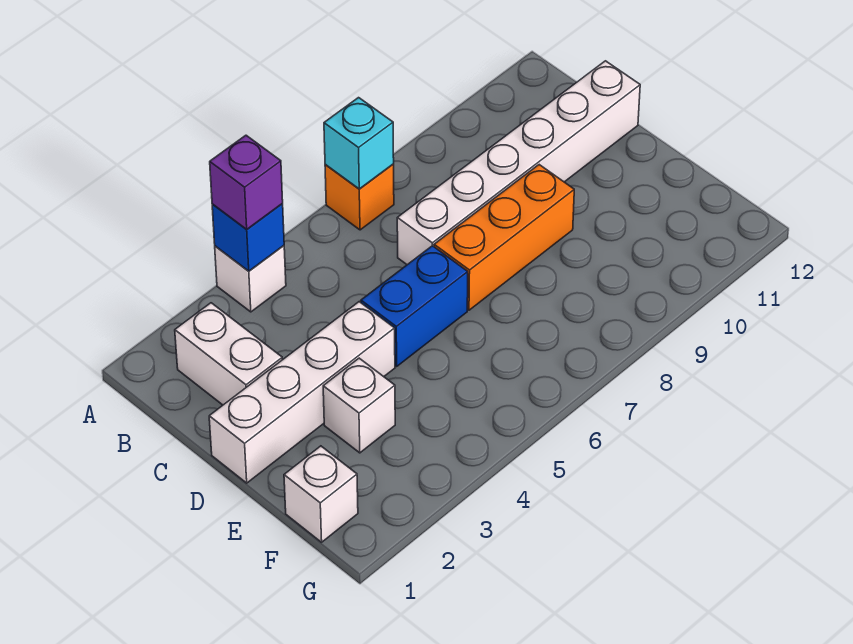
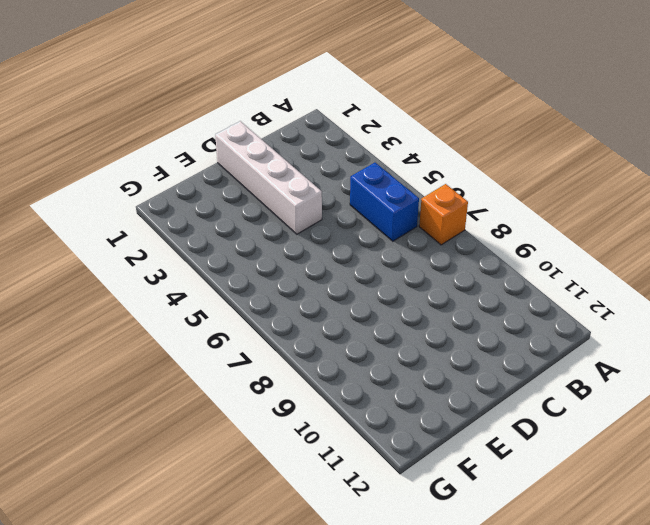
blue 1x2 brick [350,163,419,241] -> blue 1x2 brick moved to [361,246,468,366]
none -> white 1x1 brick [215,246,286,312]
none -> white 1x2 brick [175,303,282,405]
none -> white 1x6 brick [397,61,640,265]

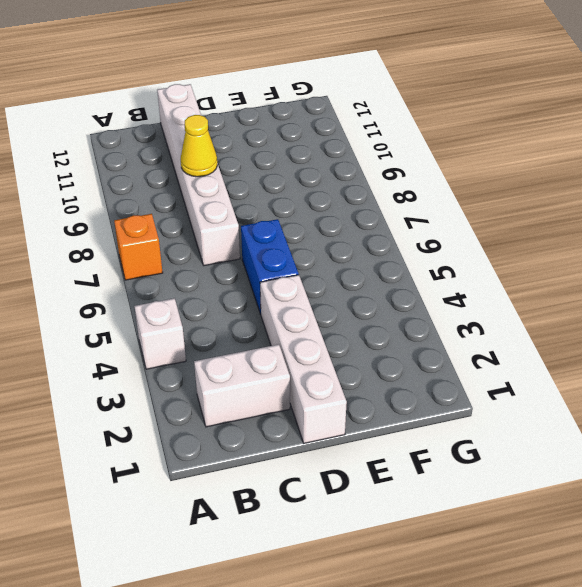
yellow 1x1 cone [181,115,217,177] -> none
none -> orange 1x3 brick [434,165,574,310]
none -> white 1x1 brick [323,358,395,453]
none -> white 1x1 brick [284,446,358,542]

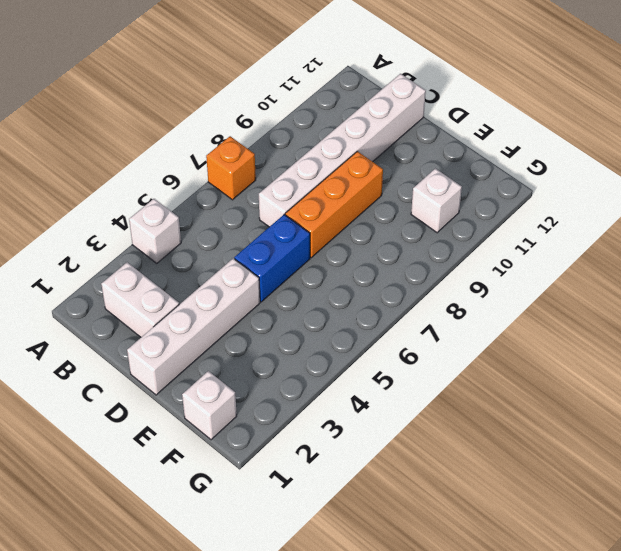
white 1x1 brick [411,168,462,233] -> white 1x1 brick moved to [323,358,395,453]
none -> blue 1x1 brick [212,204,284,271]
none -> cyan 1x1 brick [324,98,394,189]
none -> purple 1x1 brick [210,135,283,229]

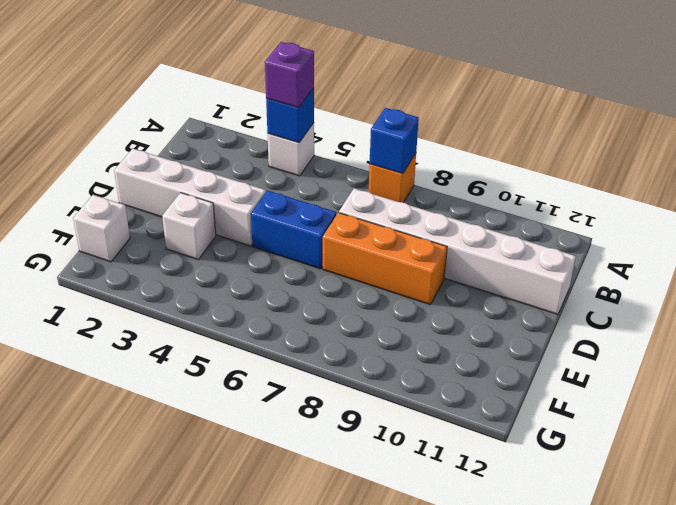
blue 1x1 brick [370,108,419,174] -> cyan 1x1 brick [324,98,394,189]
none -> white 1x2 brick [175,303,282,405]

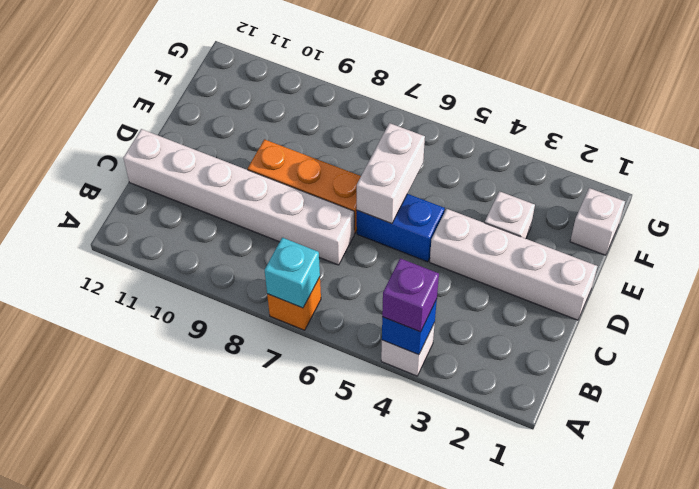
white 1x2 brick [357,123,425,224] -> white 1x2 brick moved to [175,303,282,405]

